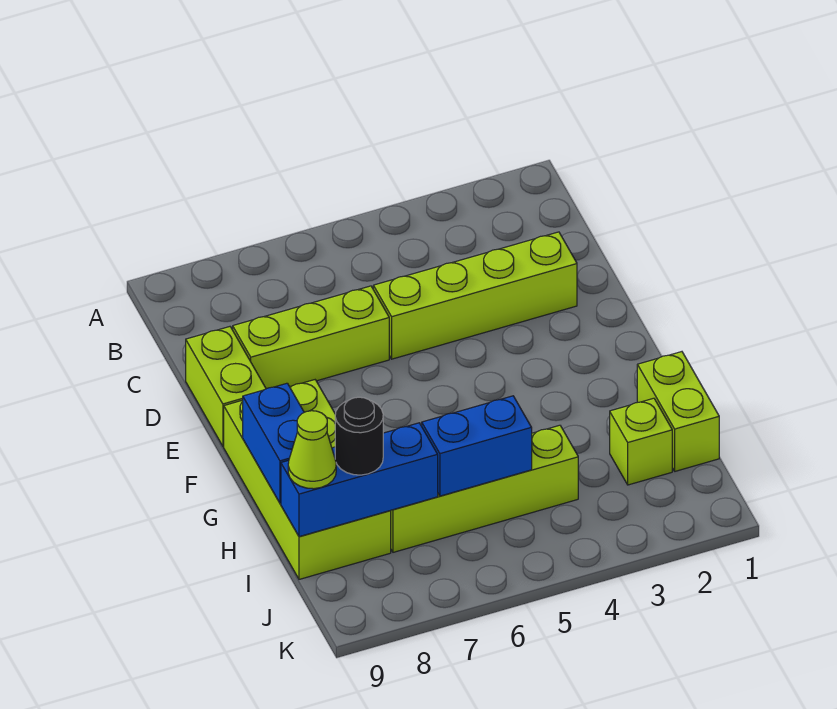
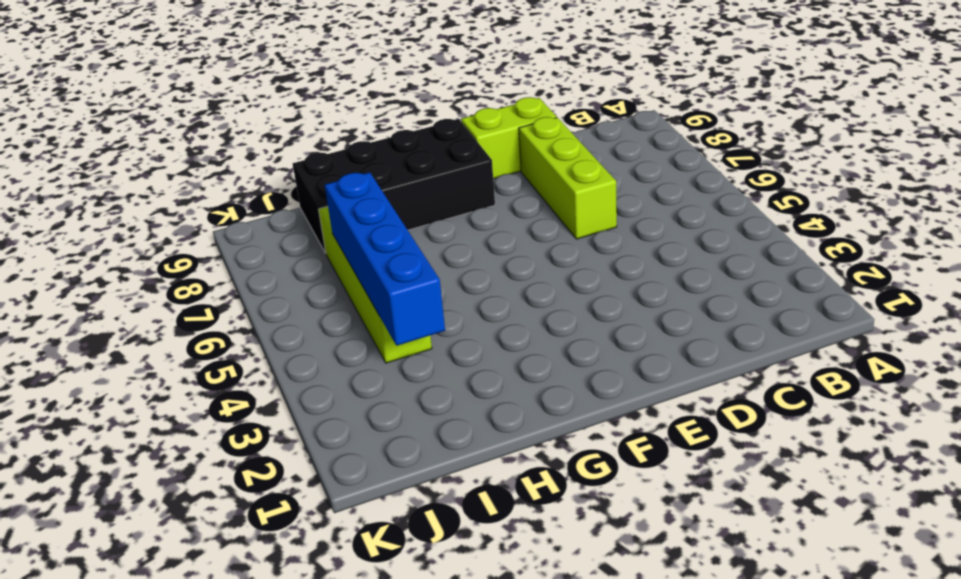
black 2x4 brick [293,119,495,253] -> lime 2x4 brick [224,380,391,579]
blue 1x4 brick [325,172,445,346] -> blue 1x2 brick [422,396,532,496]
none -> lime 1x4 brick [373,232,577,359]
none -> lime 1x2 brick [637,352,719,471]
none -> lime 1x1 brick [610,398,672,485]

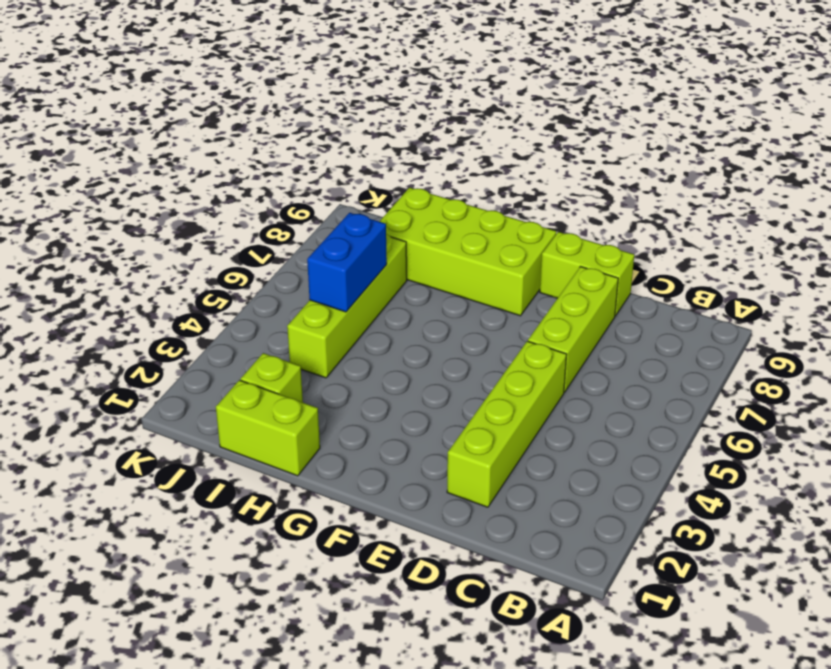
none -> blue 1x2 brick [243,383,304,503]
none -> blue 1x3 brick [281,423,438,537]
none -> black 1x1 round brick [335,397,383,475]

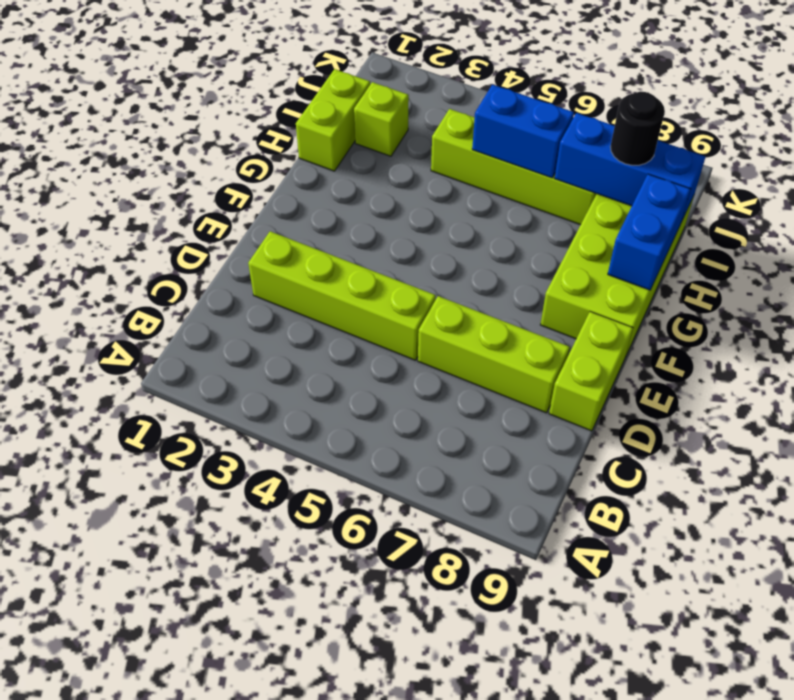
none -> lime 1x1 cone [288,411,336,489]

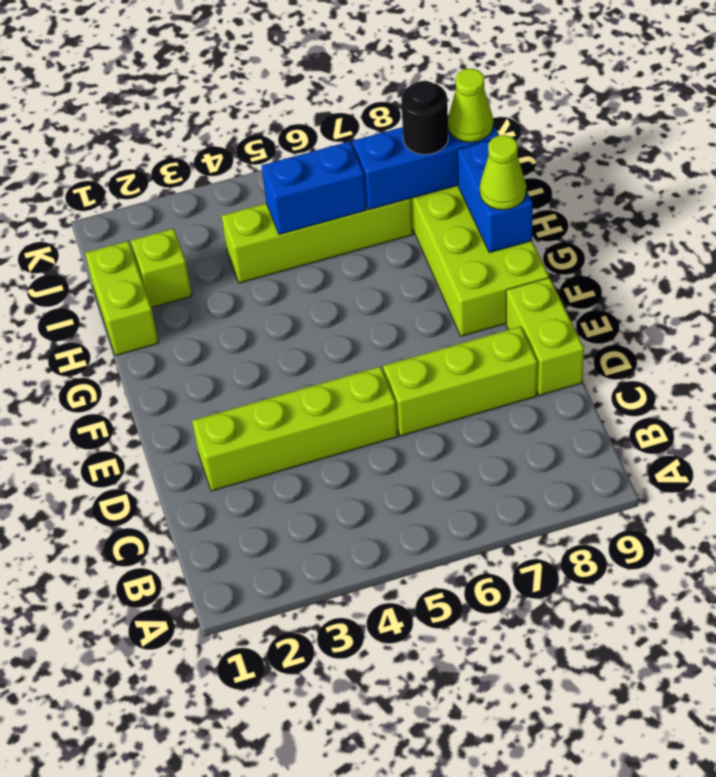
lime 1x1 cone [480,135,526,210] -> none

